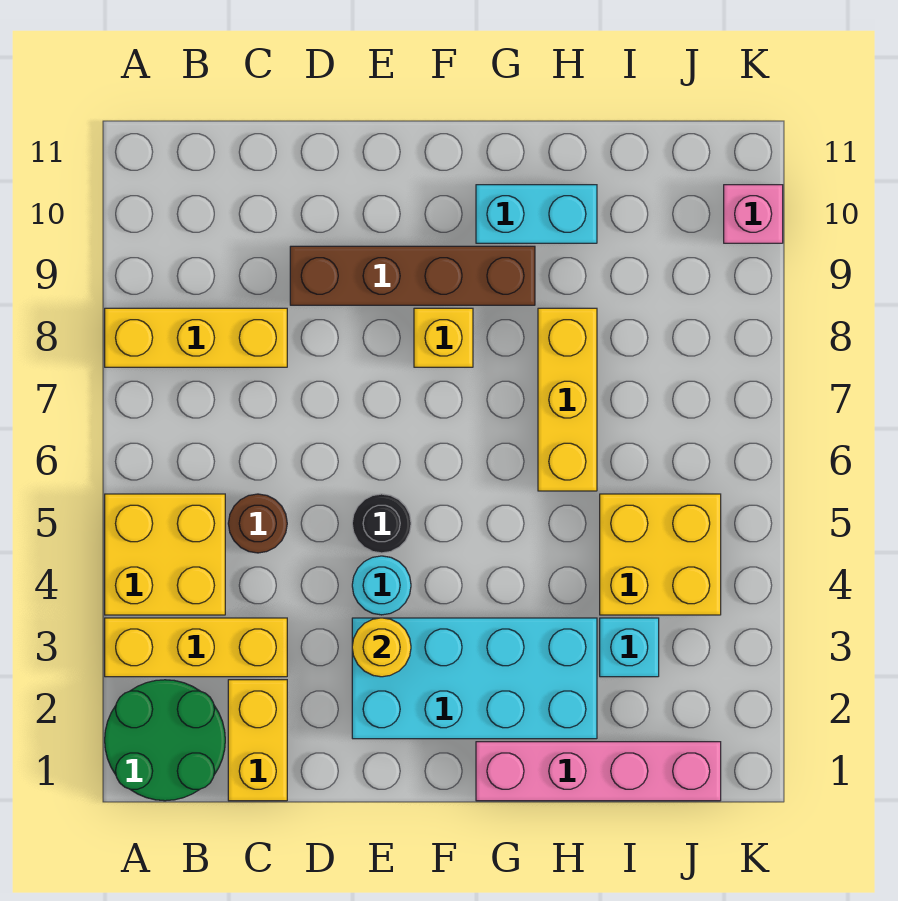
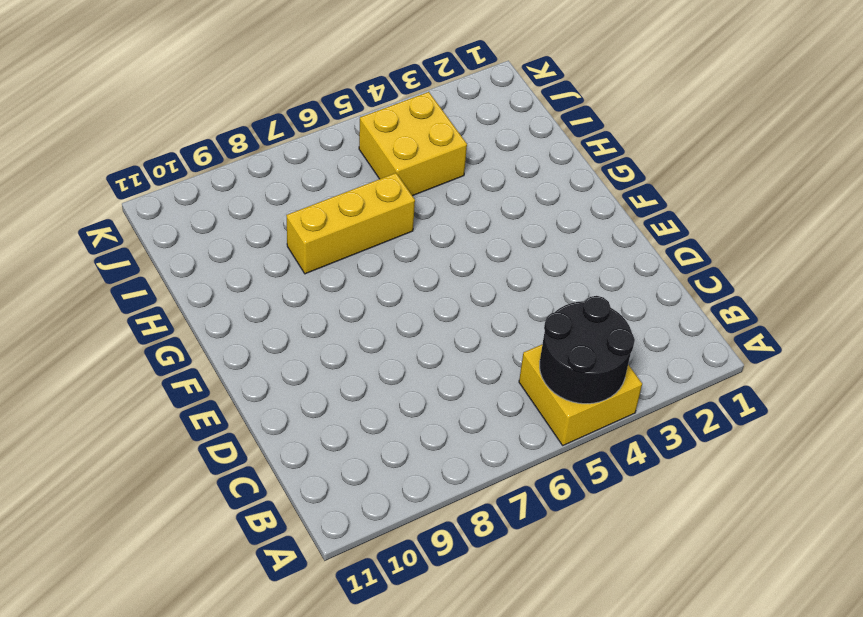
black 2x2 round brick [540,296,635,404] -> none
none -> green 2x2 round brick [105,680,225,801]
none -> yellow 1x3 brick [105,618,287,677]
none -> yellow 1x3 brick [105,308,287,367]

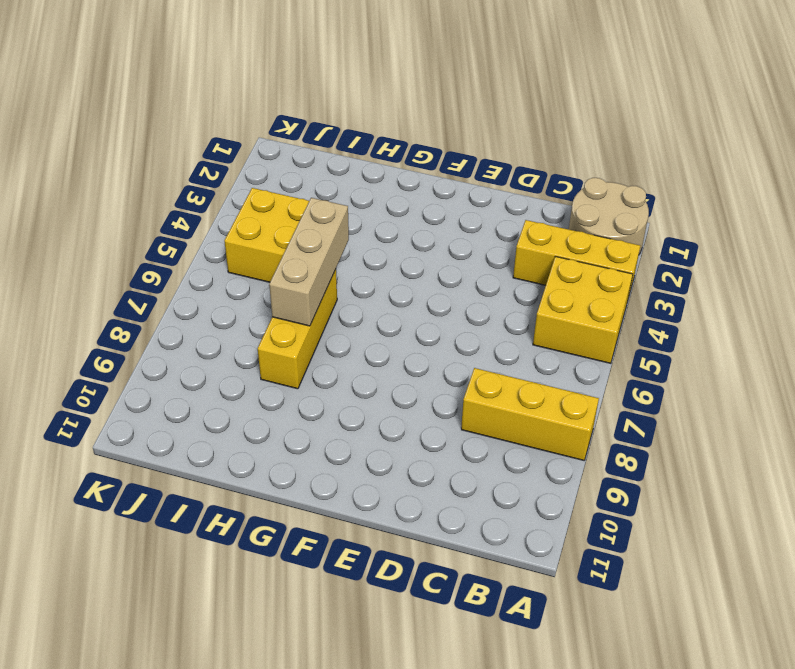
tan 2x2 round brick [569,178,649,254] -> green 2x2 round brick [105,680,225,801]
tan 1x3 brick [269,198,349,326] -> none
none -> yellow 1x2 brick [228,680,287,801]
none -> brown 1x1 round brick [228,494,287,553]
none -> brown 1x4 brick [290,246,535,305]

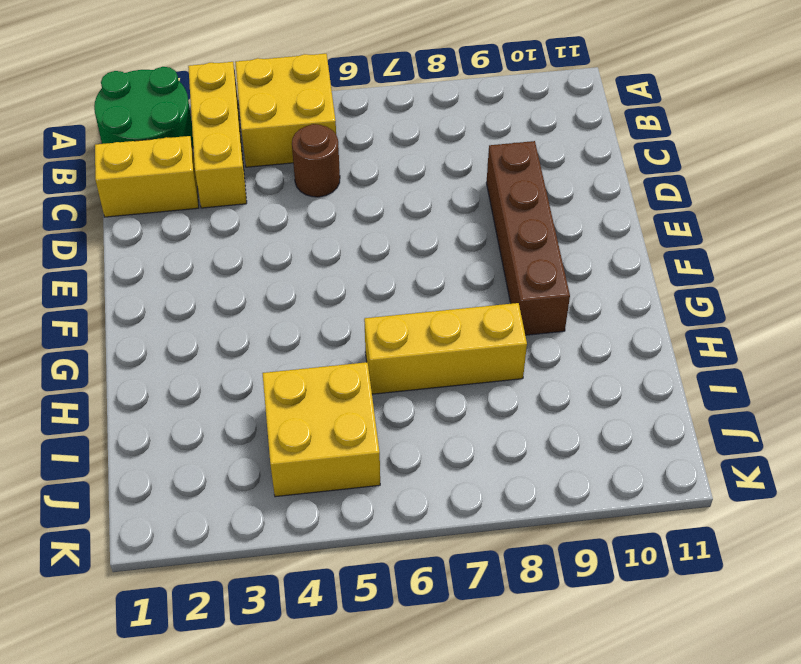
none -> yellow 1x3 brick [105,308,287,367]
none -> cyan 2x4 brick [352,618,597,739]
none -> cyan 1x1 round brick [352,556,411,615]

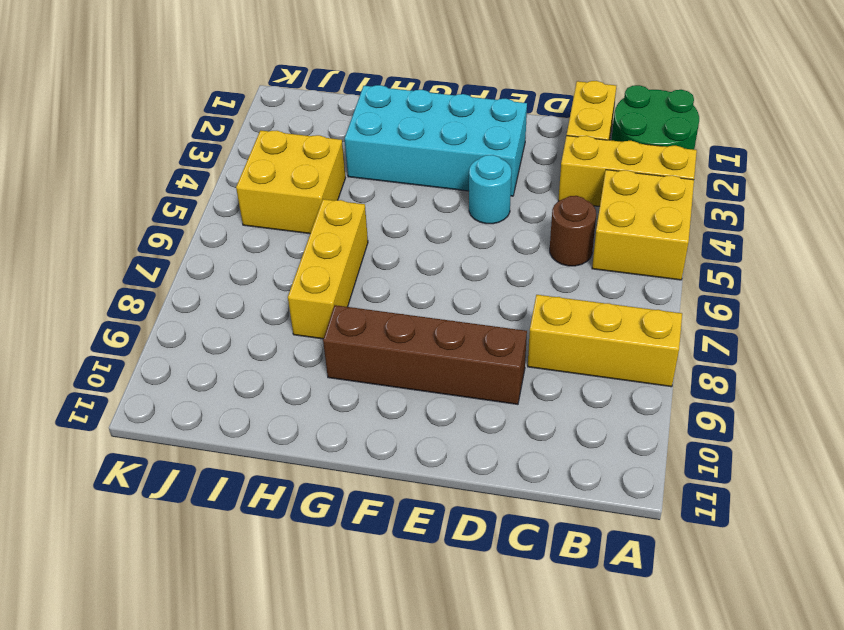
none -> black 1x1 round brick [352,494,411,553]
none -> yellow 1x1 brick [414,308,473,367]
none -> pink 1x4 brick [476,742,721,801]

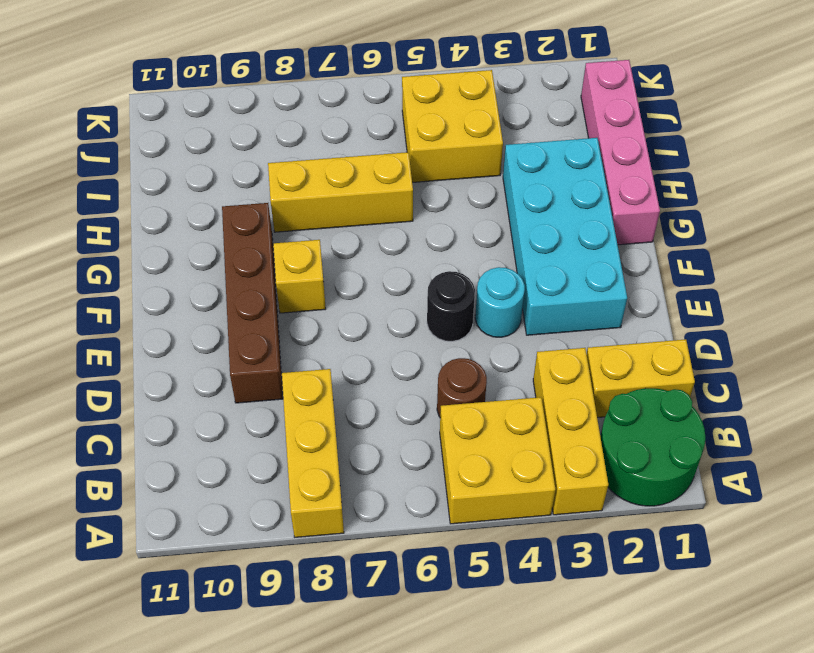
none -> cyan 1x2 brick [476,185,597,243]
none -> cyan 1x1 brick [600,618,659,677]
none -> pink 1x1 brick [724,185,783,243]

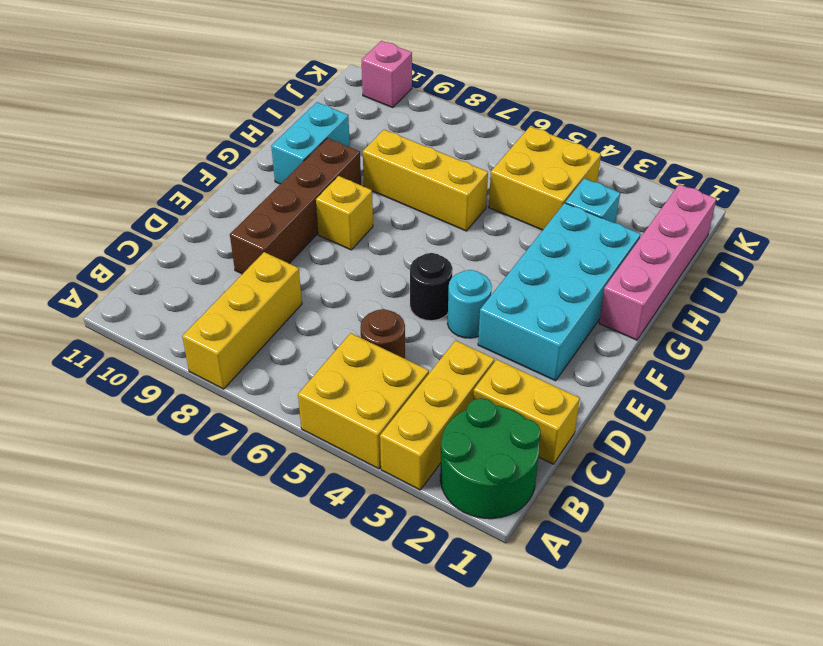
none -> yellow 1x1 round brick [352,618,411,677]

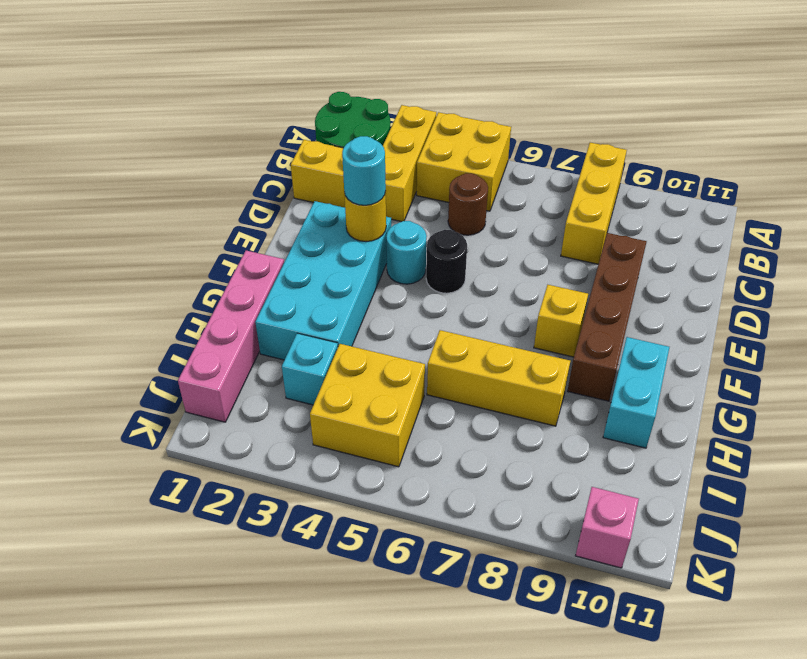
cyan 1x1 round brick [342,136,386,205] -> none

